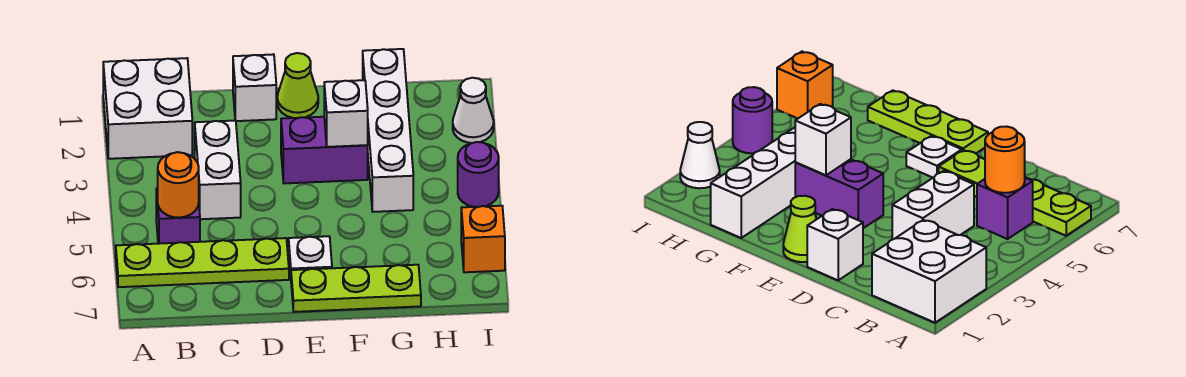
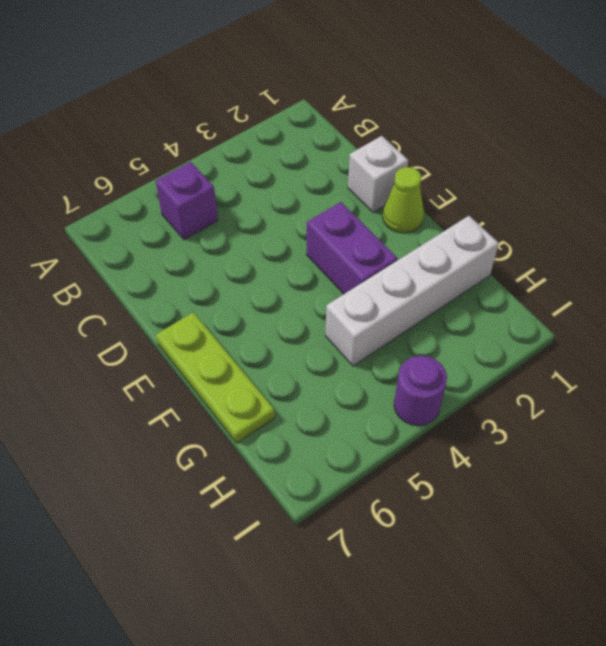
none -> white 2x2 brick [103,58,192,159]
none -> lime 1x4 plate [116,238,289,287]
none -> white 1x2 brick [195,120,241,219]

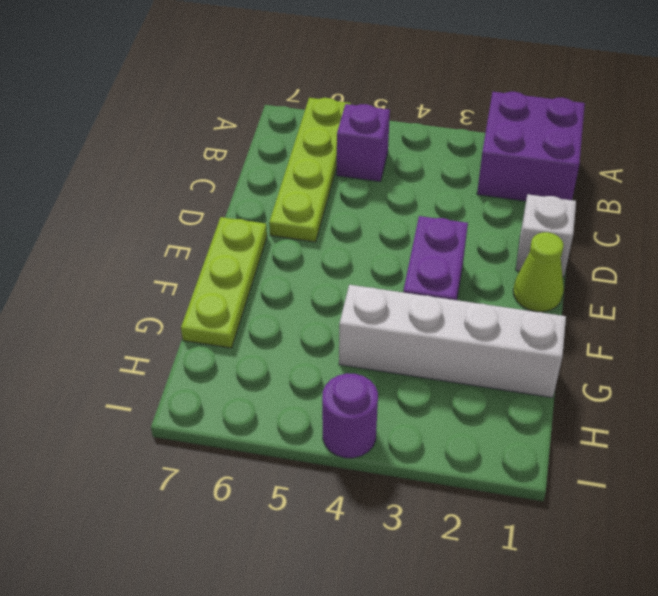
purple 2x2 brick [477,92,585,201] -> white 2x2 brick [103,58,192,159]
none -> white 1x2 brick [195,120,241,219]
none -> white 1x1 plate [289,236,332,274]
none -> white 1x1 cone [453,78,494,143]

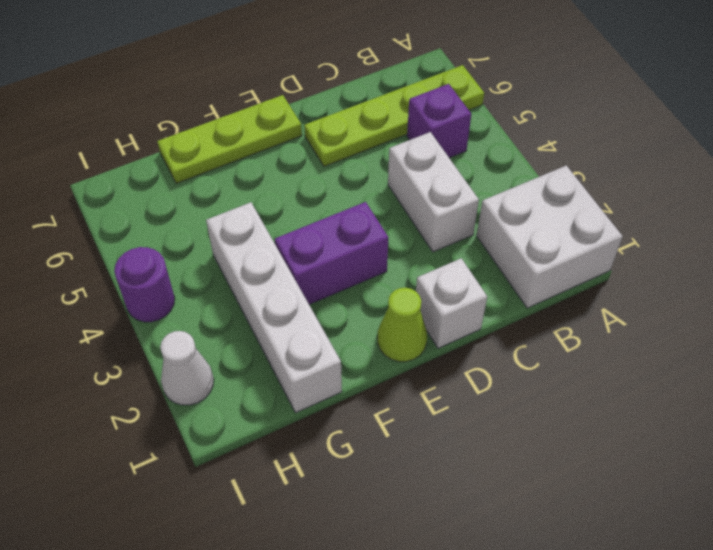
none -> white 1x1 plate [289,236,332,274]
none -> orange 1x1 brick [461,206,505,272]
none -> orange 1x1 round brick [158,152,199,218]

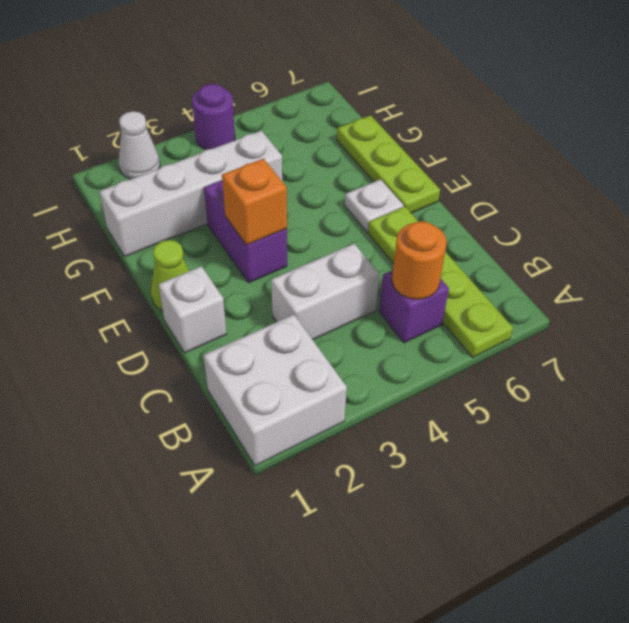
orange 1x1 brick [222,159,287,245] -> orange 1x1 brick moved to [461,206,505,272]
none -> white 1x1 brick [324,80,368,147]

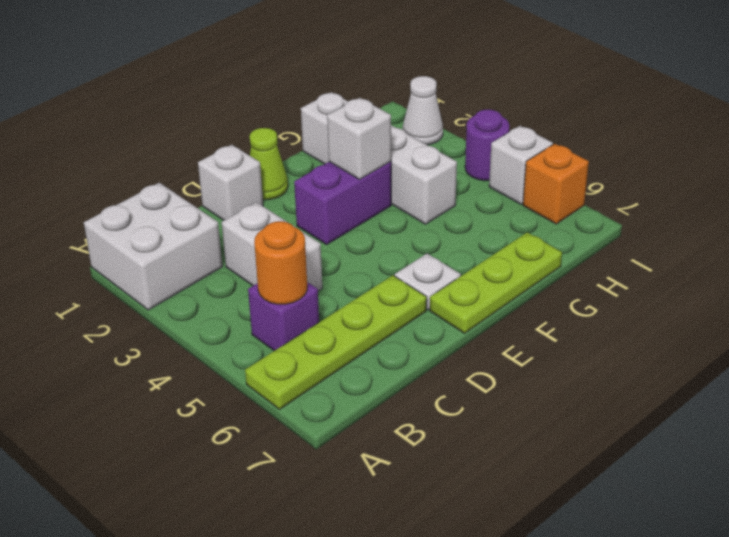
white 1x1 brick [489,126,553,204] -> none

